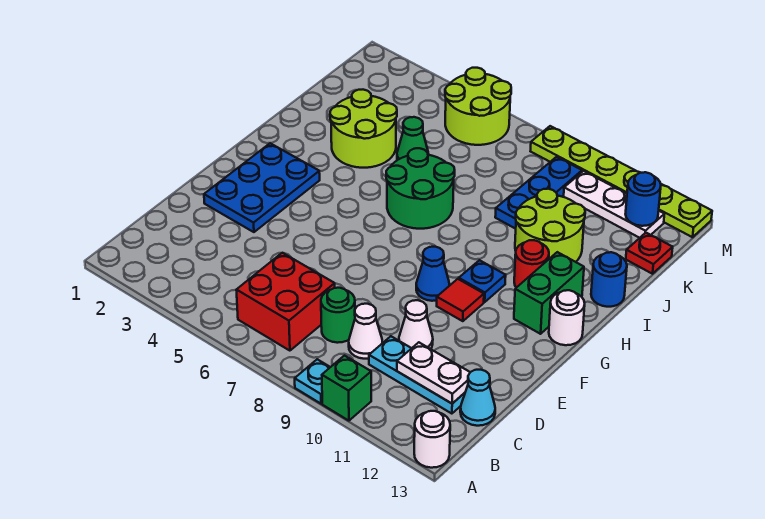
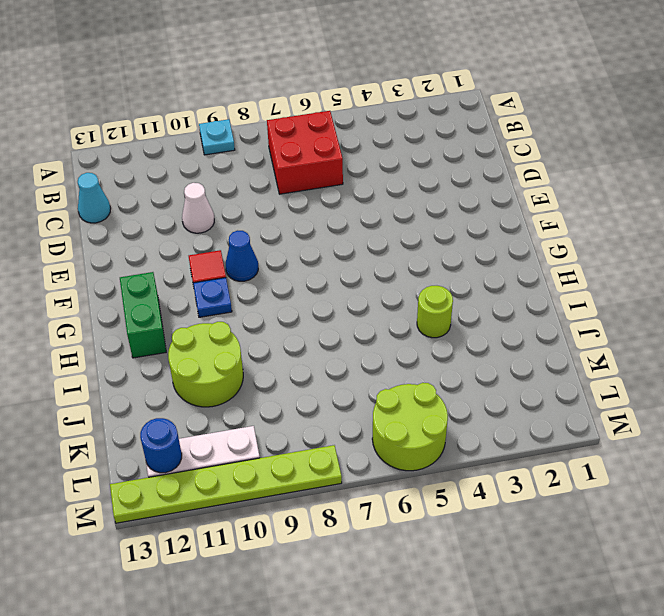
lime 1x1 round brick [417,286,453,338] -> lime 2x2 round brick [330,90,397,168]
none -> green 1x1 brick [322,356,371,421]
none -> white 1x1 round brick [414,411,450,468]
none -> green 1x1 round brick [321,288,355,343]

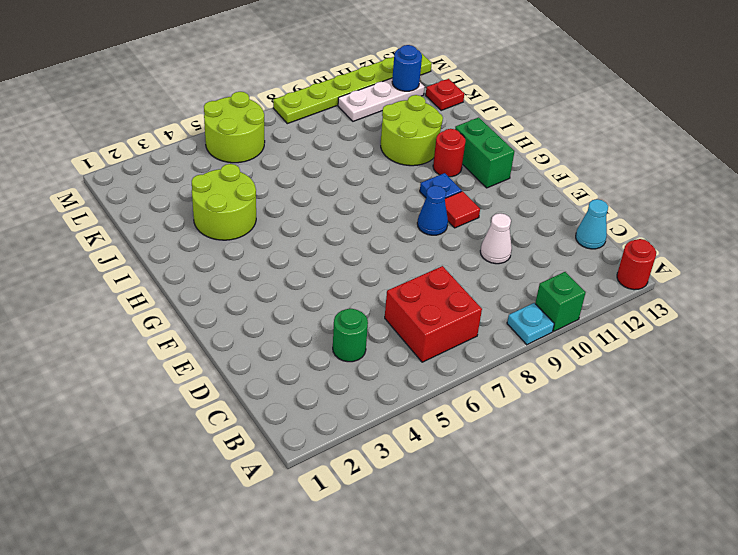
red 1x1 round brick [617,239,656,290] -> white 1x1 round brick [414,411,450,468]
green 1x1 round brick [333,309,368,362] -> green 1x1 round brick moved to [321,288,355,343]
none -> white 1x1 cone [349,304,383,359]
none -> cyan 1x3 plate [369,336,465,414]
none -> blue 2x3 plate [204,143,320,232]

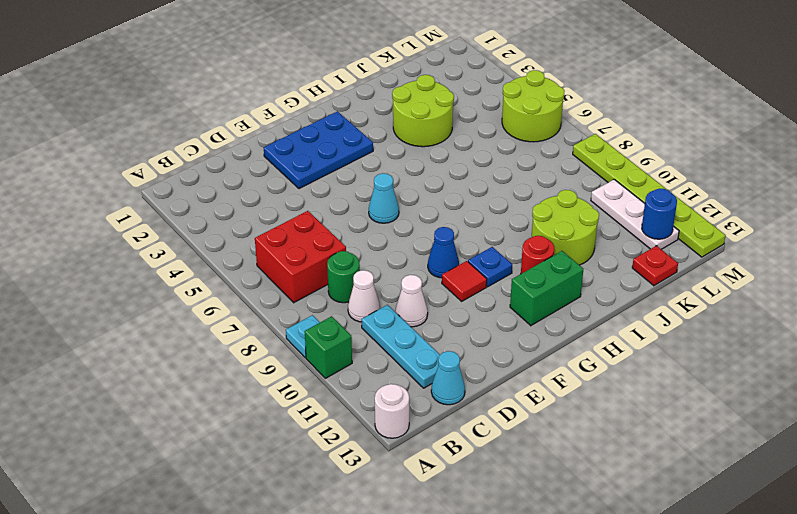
cyan 1x1 cone [369,173,399,223] -> none
none -> white 1x1 round brick [549,290,585,345]
none -> green 2x2 round brick [386,148,455,229]
none -> blue 1x1 round brick [591,252,627,307]

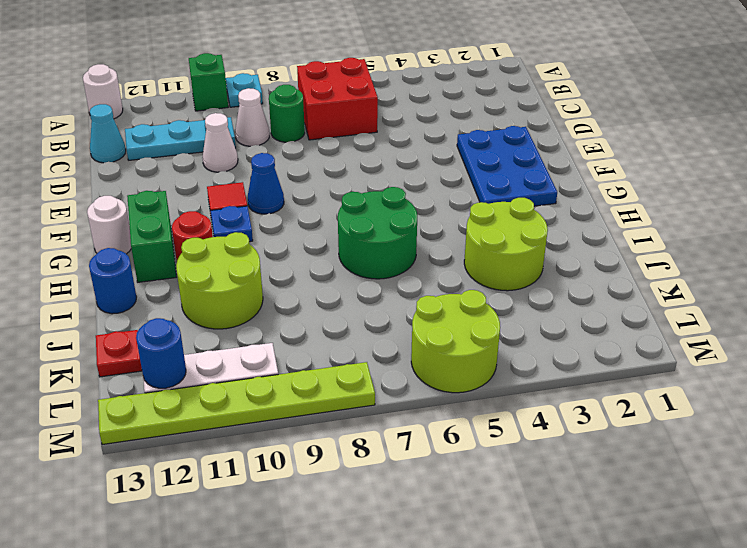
none -> green 1x1 cone [397,117,429,160]
none -> blue 1x3 plate [495,157,582,229]
none -> white 1x2 plate [397,342,470,404]

